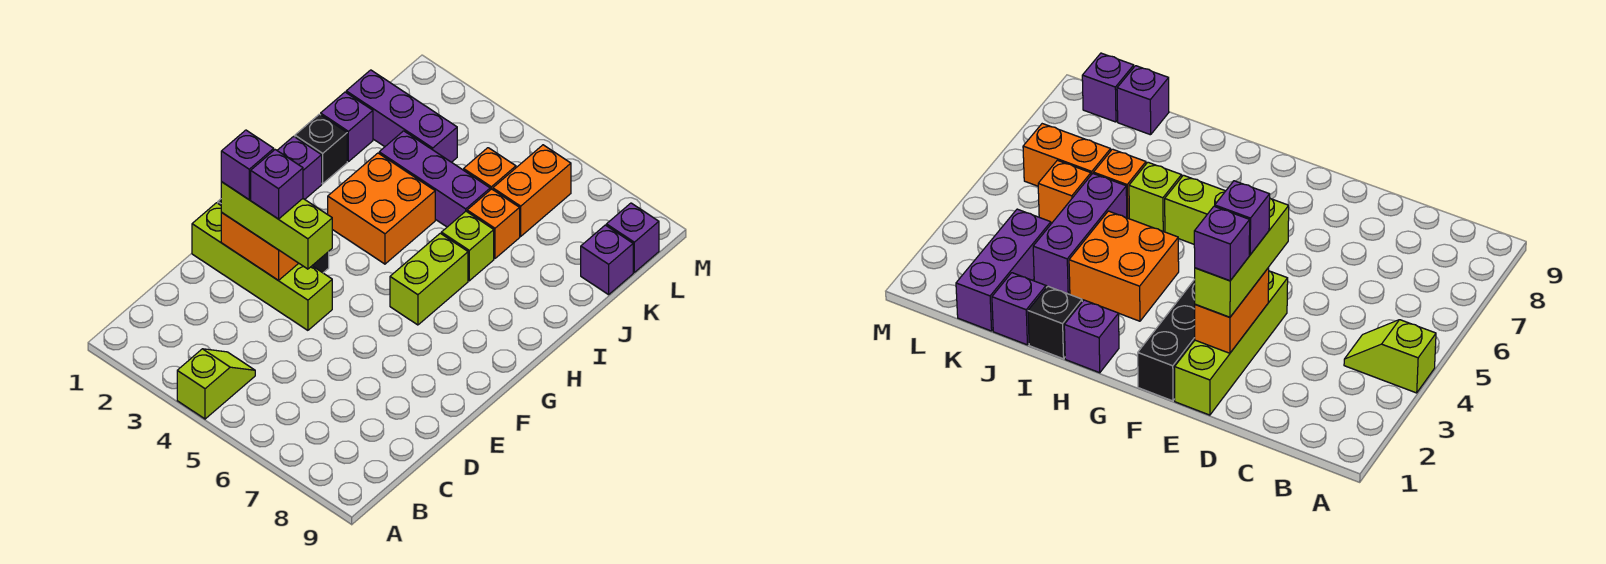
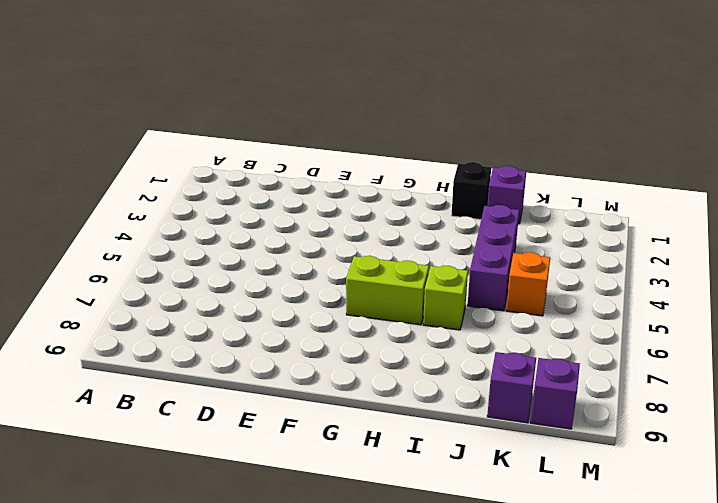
none -> lime 1x2 slope [177,349,255,419]
none -> lime 1x4 brick [192,203,332,330]
none -> black 1x3 brick [1138,279,1195,401]

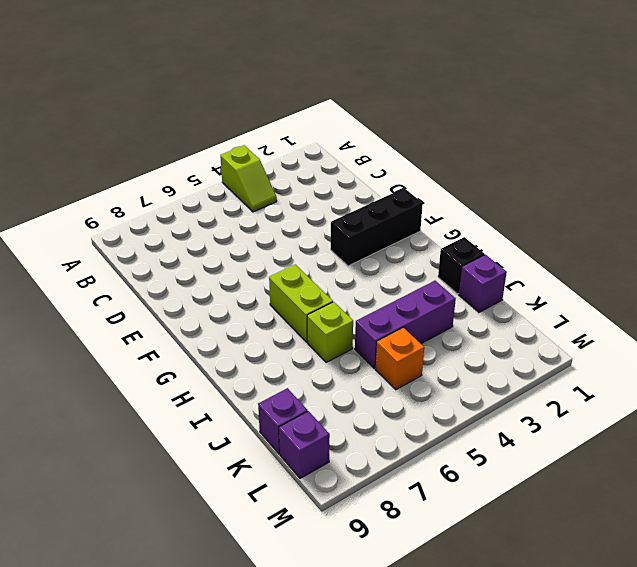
none -> lime 1x4 brick [192,203,332,330]
none -> purple 1x1 brick [277,136,322,199]
none -> orange 2x2 brick [328,153,435,264]

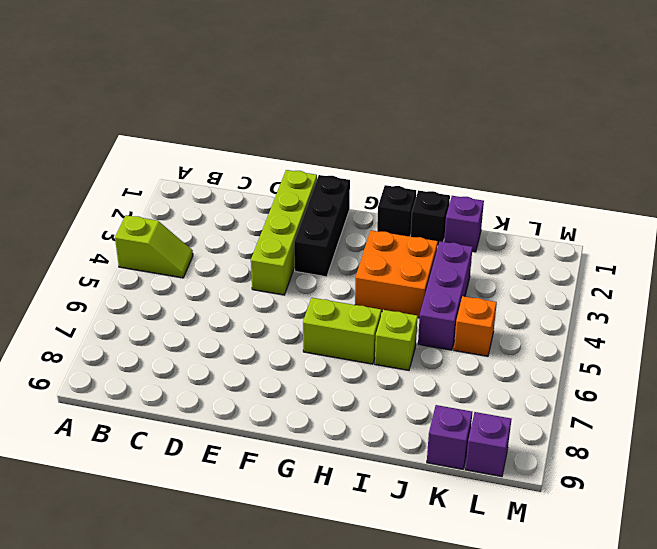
black 1x1 brick [377,185,416,237] -> purple 1x1 brick [277,136,322,199]
none -> orange 1x1 brick [467,189,520,258]
none -> purple 1x3 brick [346,70,457,162]
none -> orange 1x2 brick [493,145,571,236]

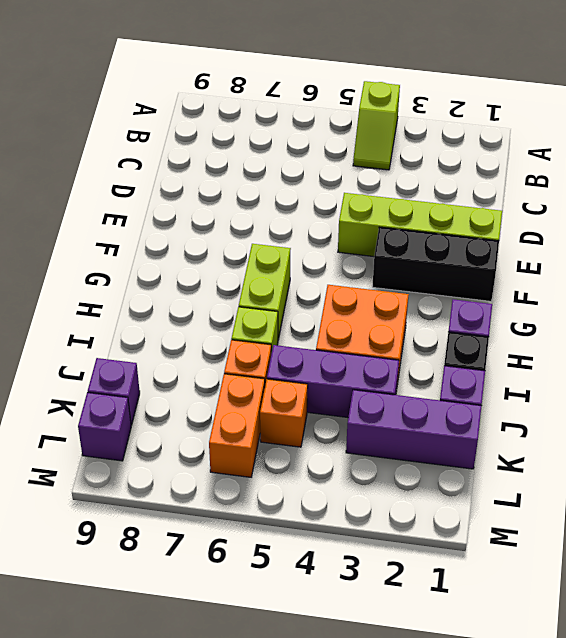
none -> orange 1x2 brick [221,213,298,281]
none -> lime 1x3 brick [221,182,332,269]
none -> purple 1x1 brick [221,130,274,199]

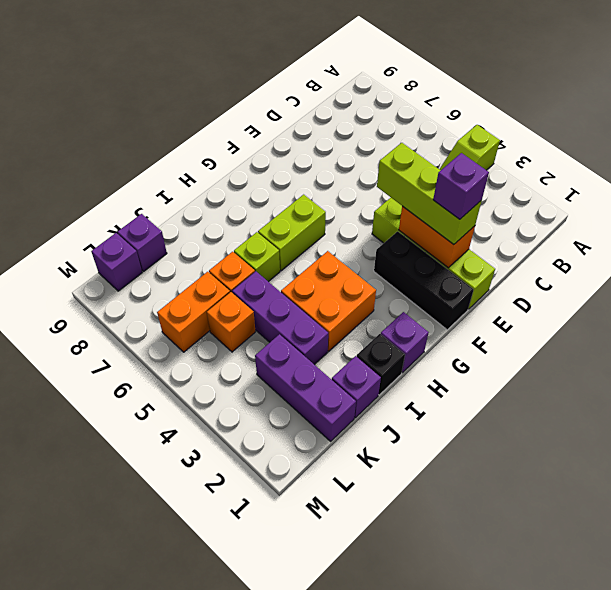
none -> purple 1x1 brick [251,150,303,219]

